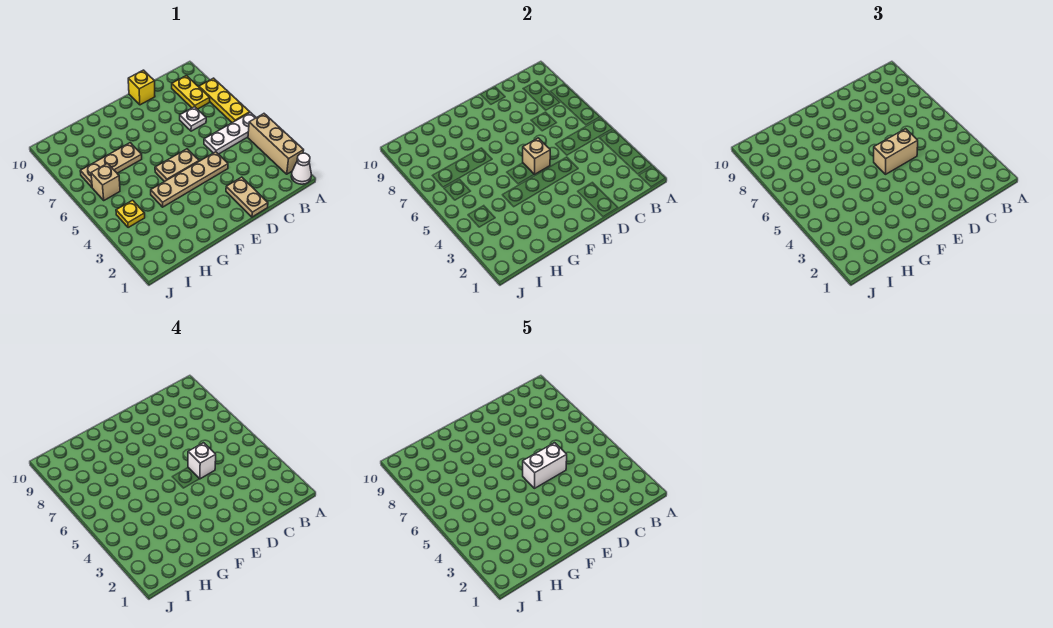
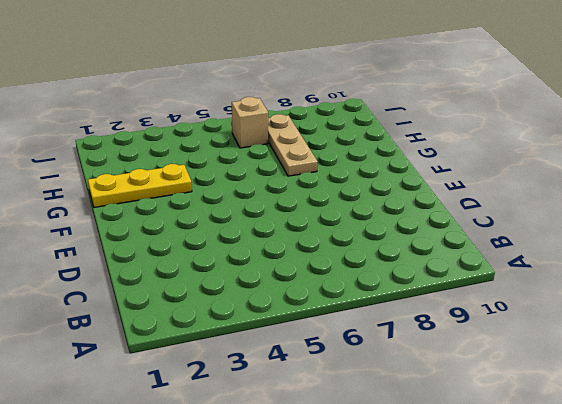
yellow 1x3 plate [88,164,192,207] -> yellow 1x3 plate moved to [199,78,250,123]
none -> white 1x1 cone [291,153,311,184]
none -> tan 1x3 brick [248,114,304,174]
none -> white 1x3 plate [204,112,256,154]

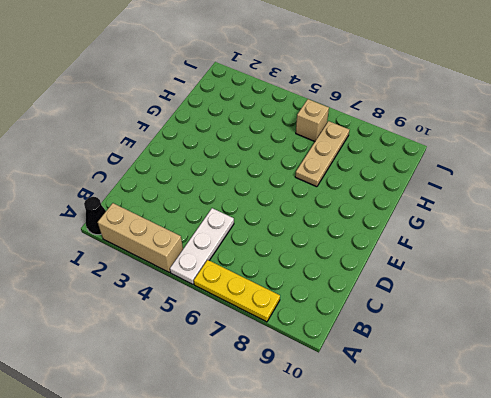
black 1x1 cone [84,197,106,235] -> white 1x1 cone [291,153,311,184]
none -> yellow 1x2 plate [172,76,210,109]
none -> white 1x1 plate [180,107,206,131]
none -> tan 1x2 plate [226,177,268,217]

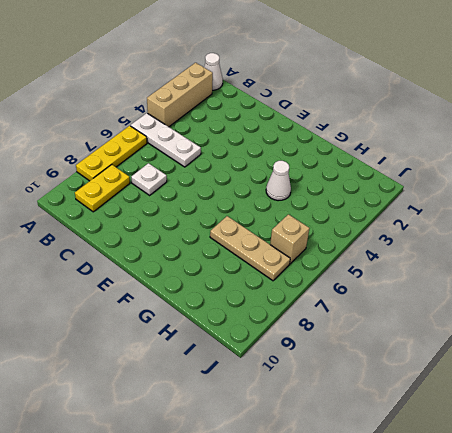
white 1x1 cone [266,161,291,201] -> tan 1x4 plate [151,152,228,207]
none -> tan 1x2 plate [226,177,268,217]
none -> yellow 1x1 brick [128,70,155,105]
none -> tan 1x2 plate [155,149,199,182]

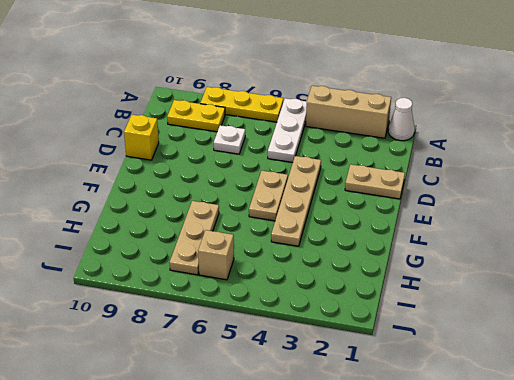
none -> yellow 1x1 plate [116,200,145,228]
none -> tan 1x1 brick [523,138,550,174]
none -> tan 1x2 brick [874,129,918,174]

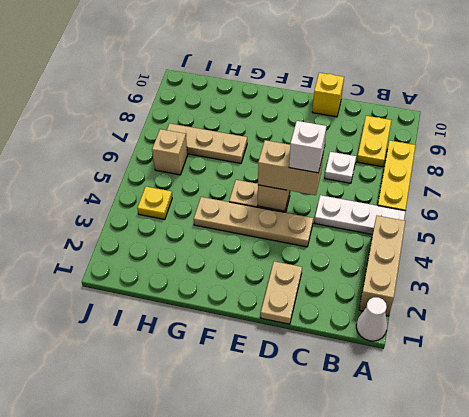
none -> white 1x2 brick [523,443,567,488]

